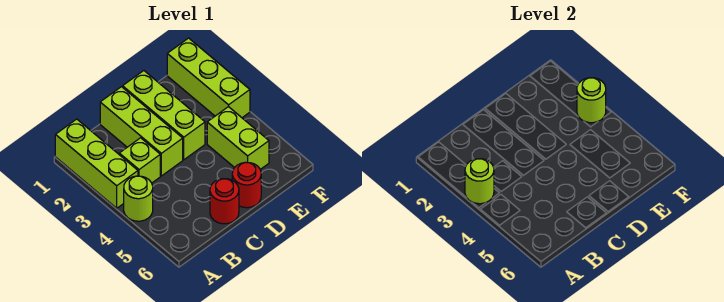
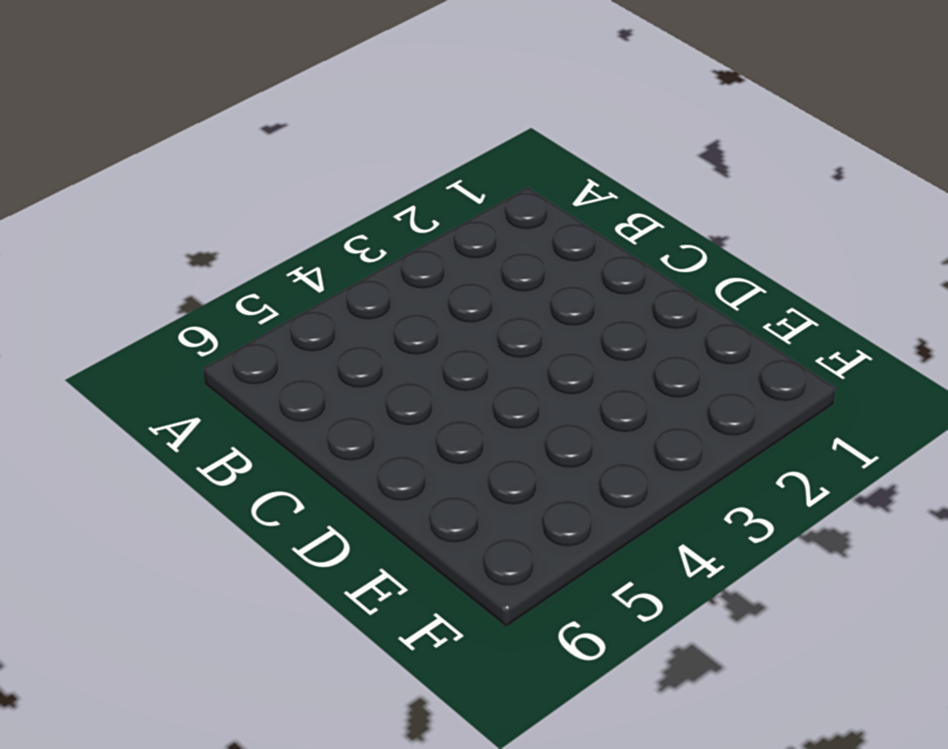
none -> lime 1x3 brick [55,119,138,208]
none -> lime 1x1 round brick [124,176,153,221]

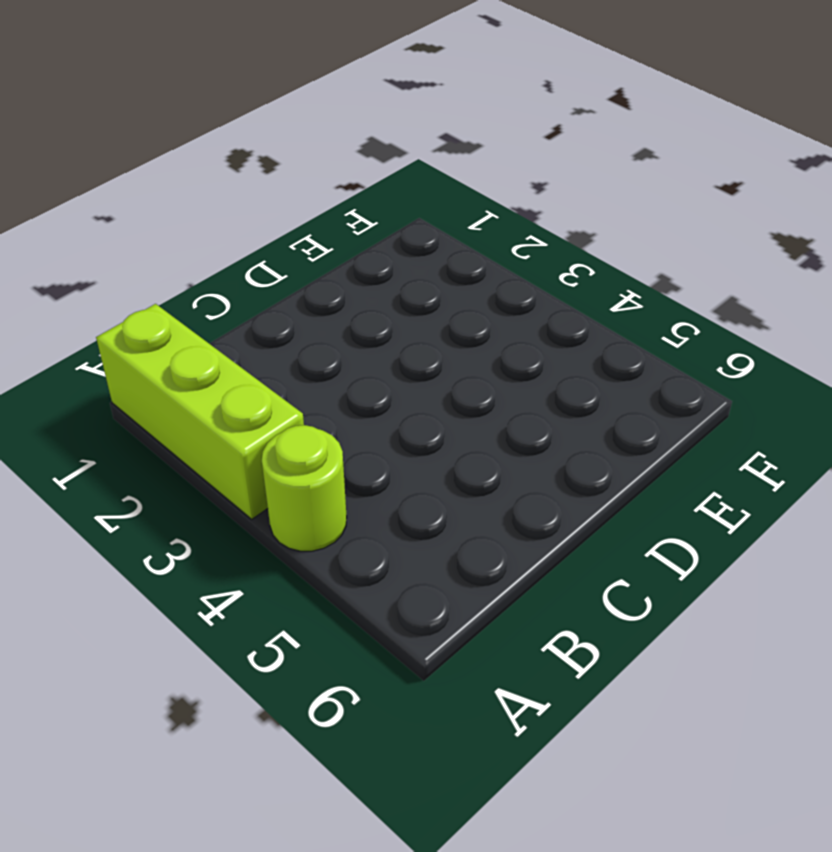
none -> lime 1x1 brick [119,138,160,183]
none -> lime 1x3 brick [100,87,183,176]

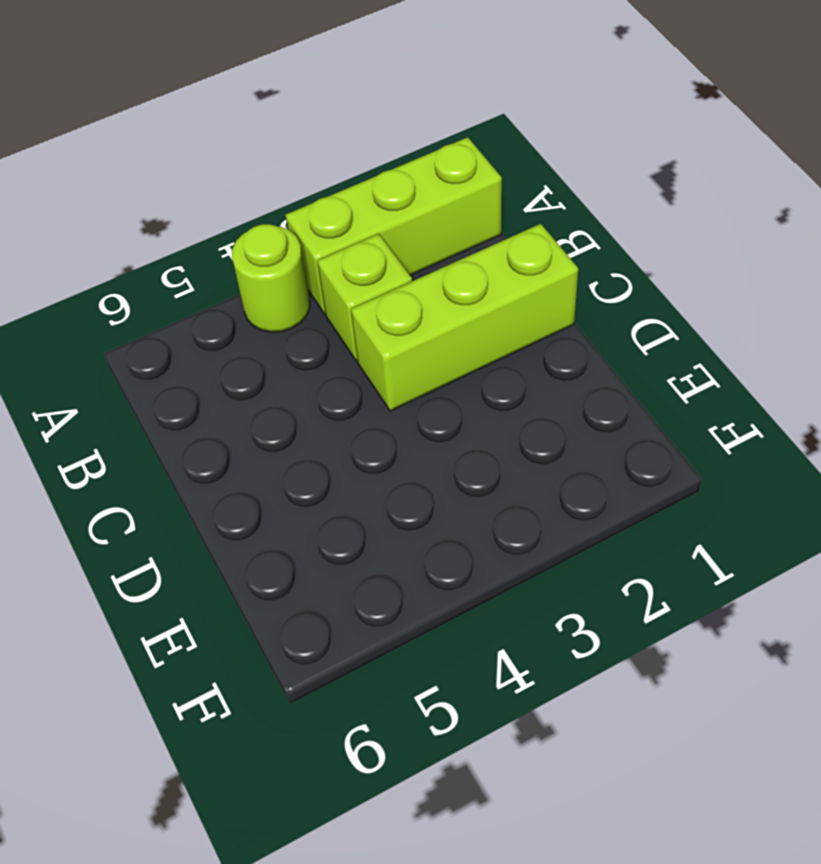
none -> red 1x1 round brick [210,179,239,224]
none -> lime 1x3 brick [123,71,205,160]

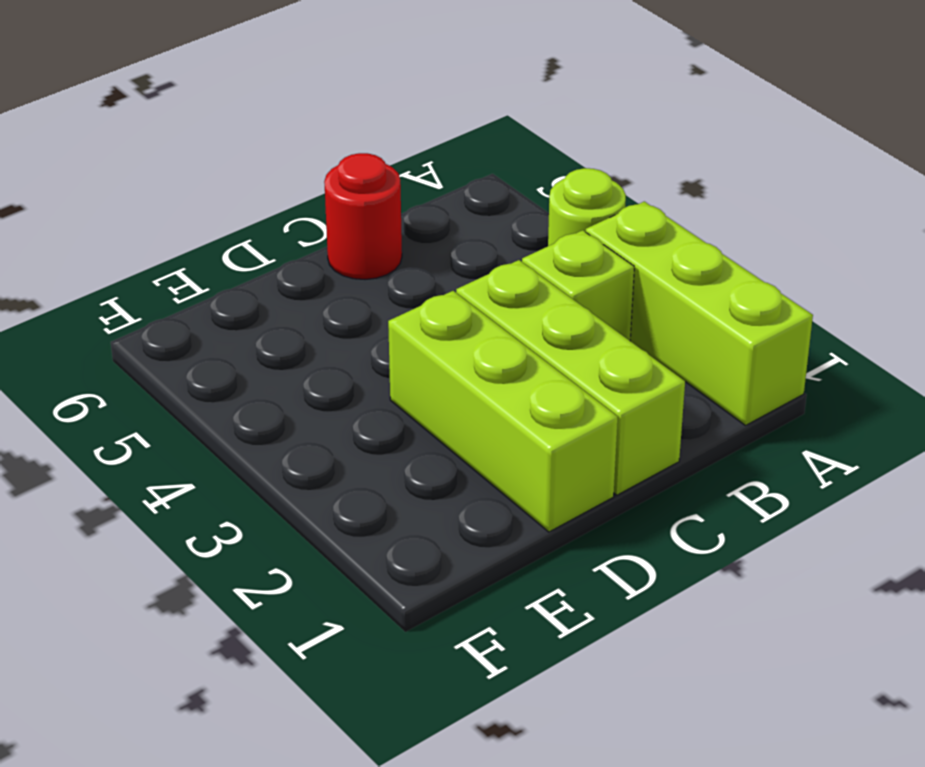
none -> red 1x1 round brick [232,162,261,208]
none -> lime 1x2 brick [207,107,269,169]

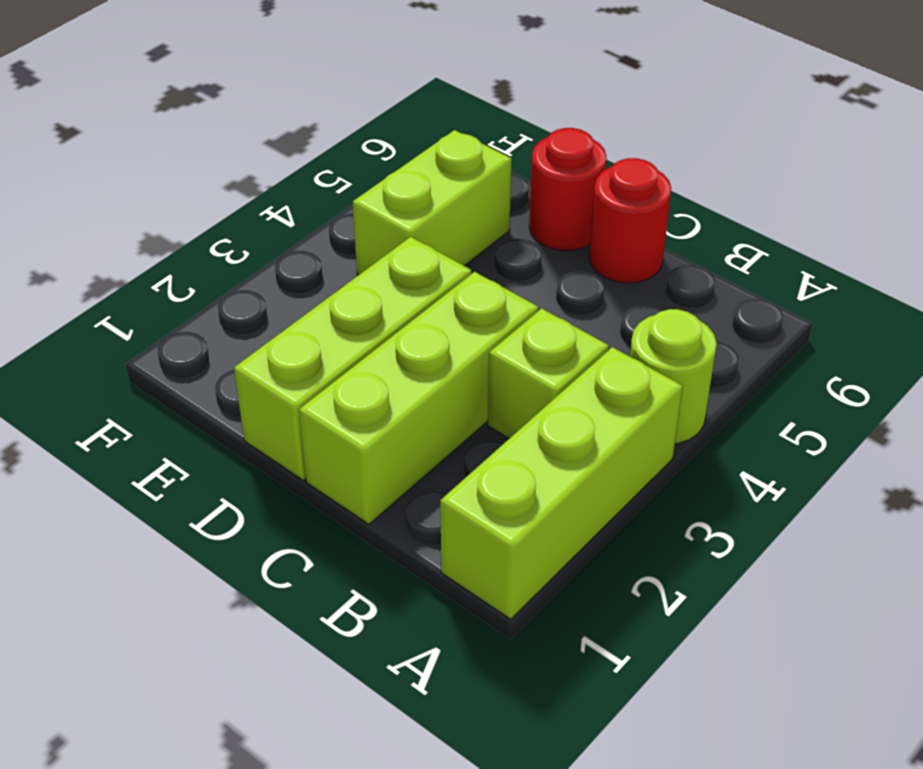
none -> lime 1x3 brick [167,38,250,118]
none -> lime 1x1 round brick [465,159,494,204]

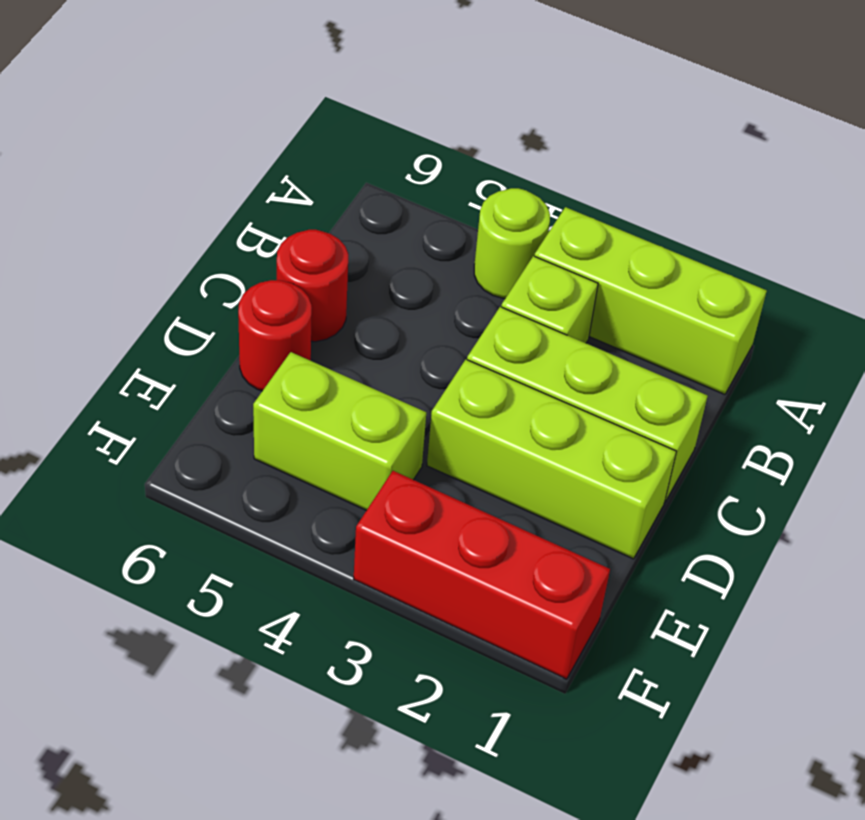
red 1x3 brick [354,471,610,679] -> lime 1x3 brick [167,38,250,118]
none -> lime 1x1 round brick [465,159,494,204]
none -> lime 1x1 round brick [577,78,606,123]

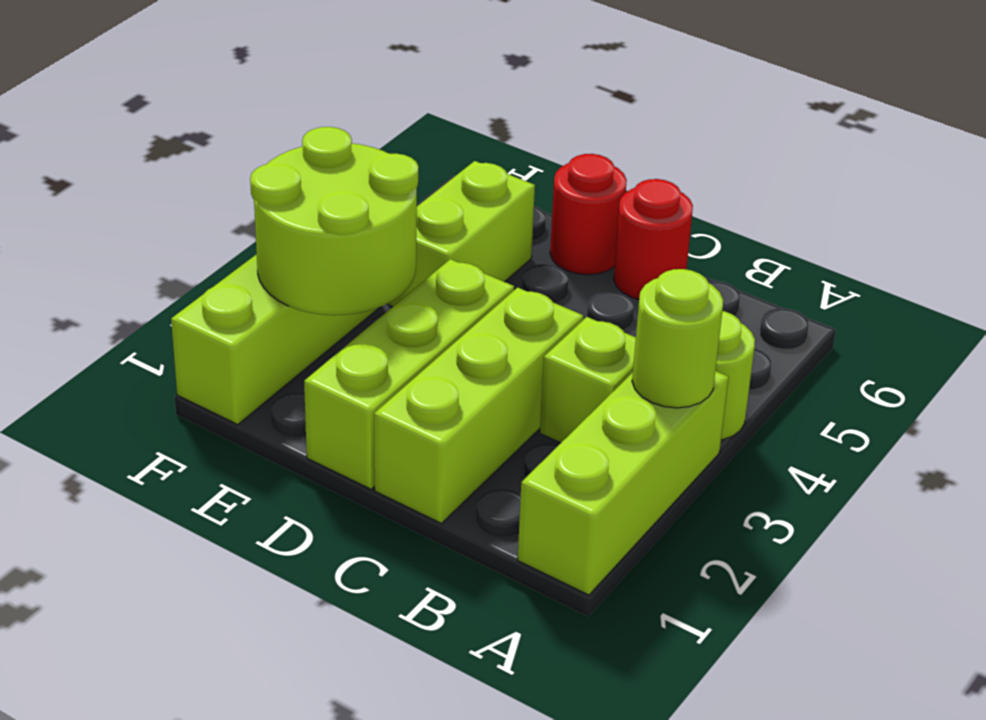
lime 2x2 round brick [250,127,418,315] -> lime 1x1 round brick [577,78,606,123]

